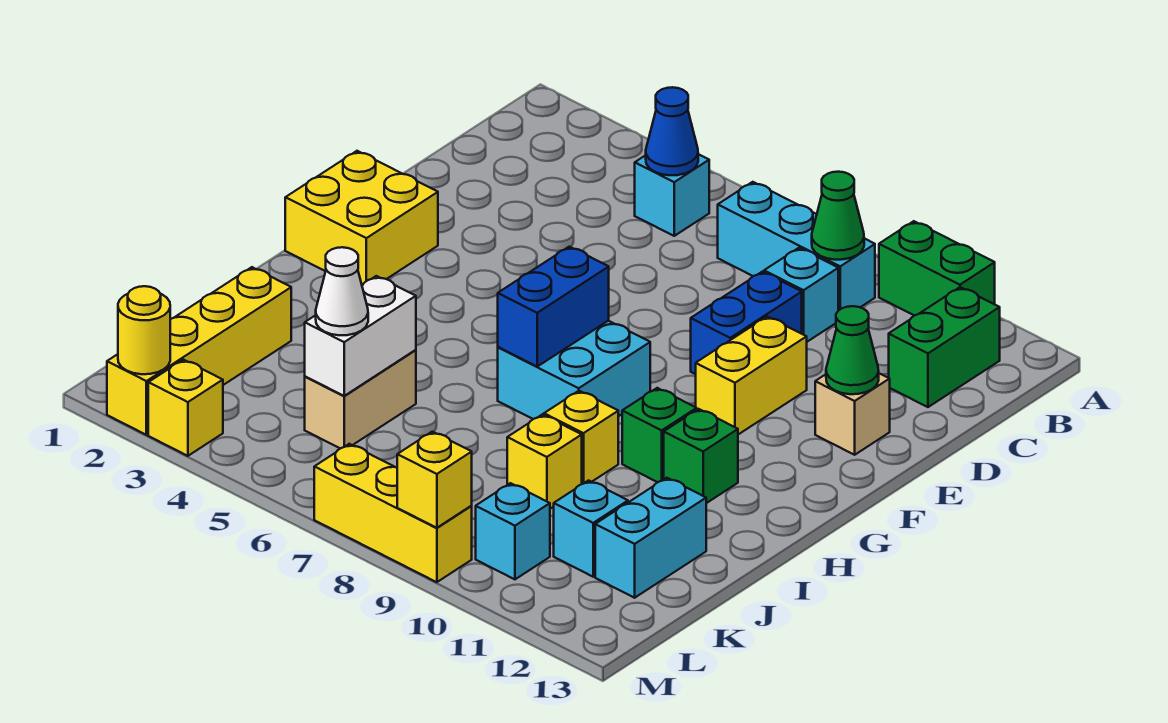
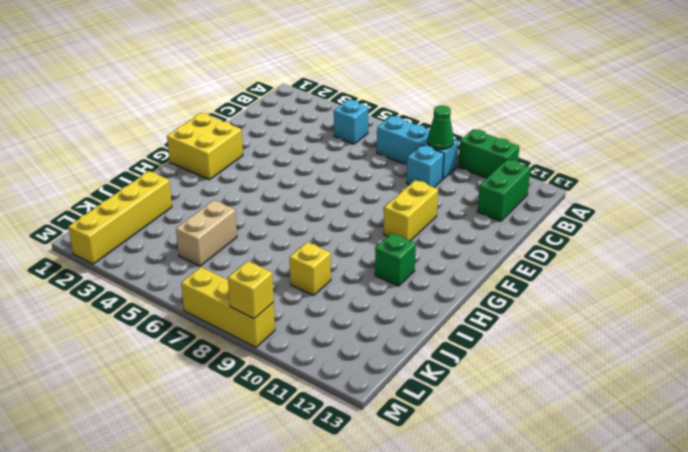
none -> blue 1x2 brick [691,272,802,374]
none -> tan 1x1 brick [815,373,890,455]
none -> cyan 2x2 brick [498,321,650,419]

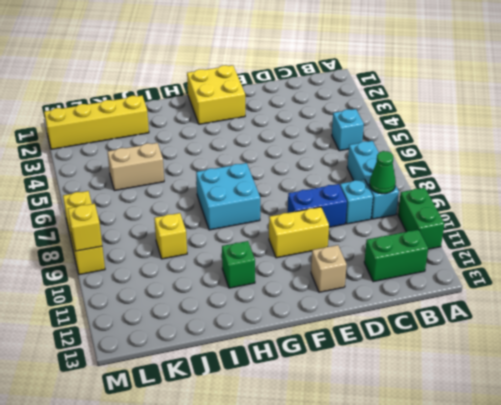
none -> green 1x1 brick [622,388,697,482]
none -> yellow 1x1 brick [544,391,618,484]
none -> cyan 1x2 brick [595,478,706,598]

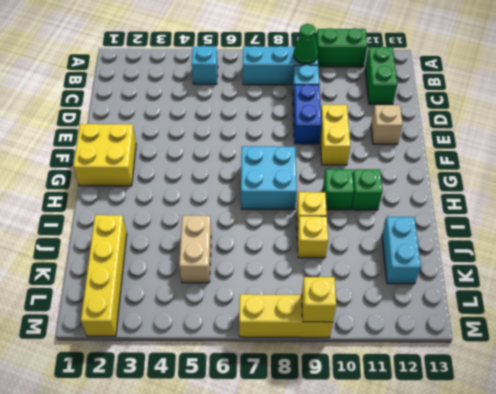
none -> cyan 1x1 brick [554,480,628,577]
none -> cyan 1x1 brick [476,483,550,579]
none -> yellow 1x1 brick [148,360,223,456]

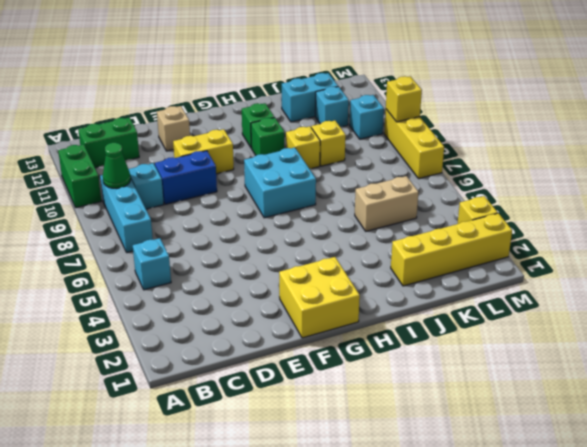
none -> blue 1x1 cone [646,87,698,175]
none -> green 1x1 cone [826,306,879,394]
none -> blue 1x2 brick [498,247,609,366]

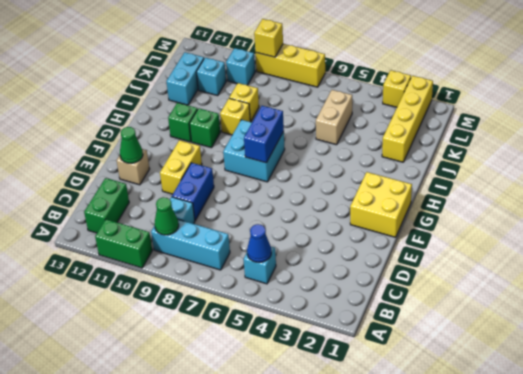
none -> white 1x2 brick [305,276,416,396]
none -> yellow 1x1 round brick [118,286,170,374]
none -> white 1x1 cone [316,247,368,335]

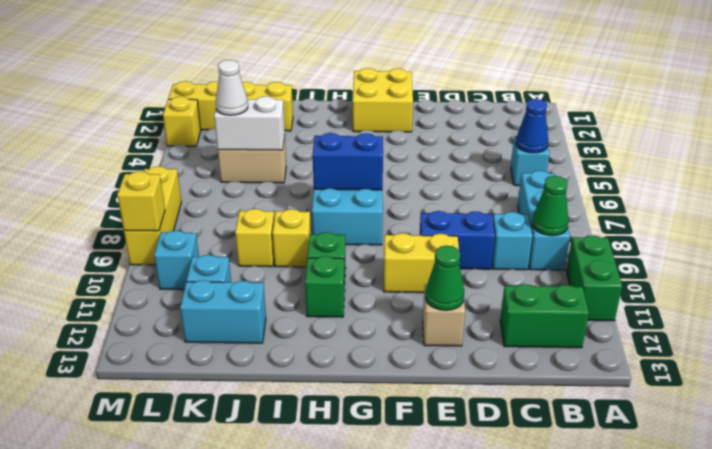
none -> yellow 1x1 round brick [118,286,170,374]

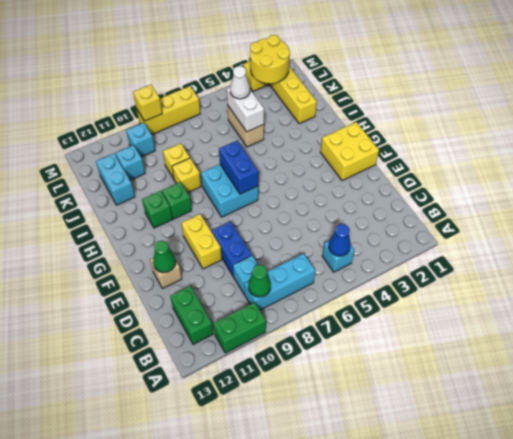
yellow 2x2 round brick [250,35,290,84] -> yellow 1x1 round brick [118,286,170,374]

